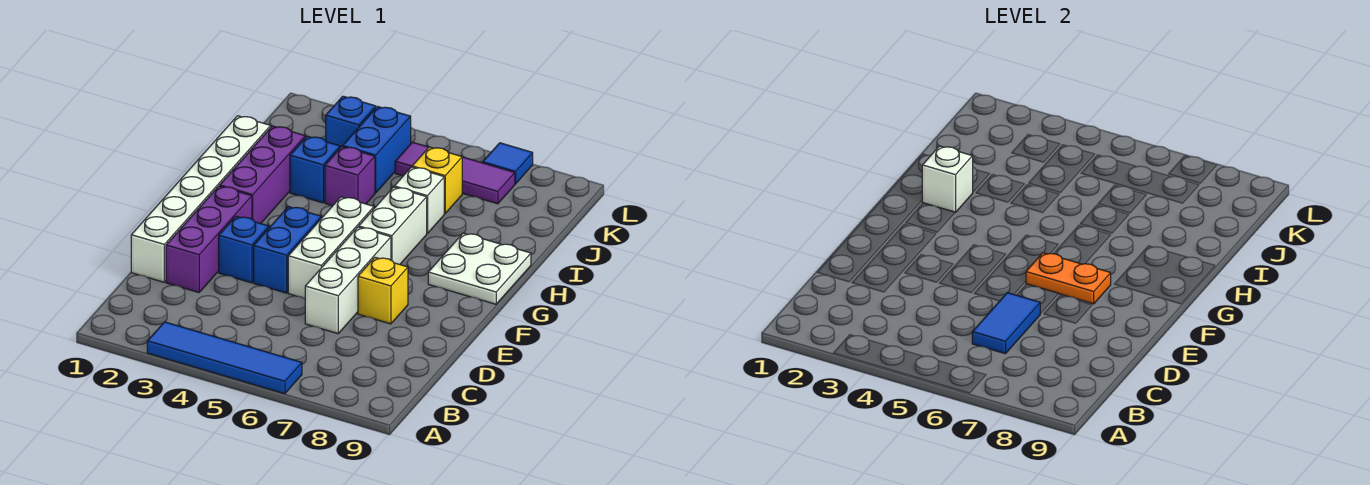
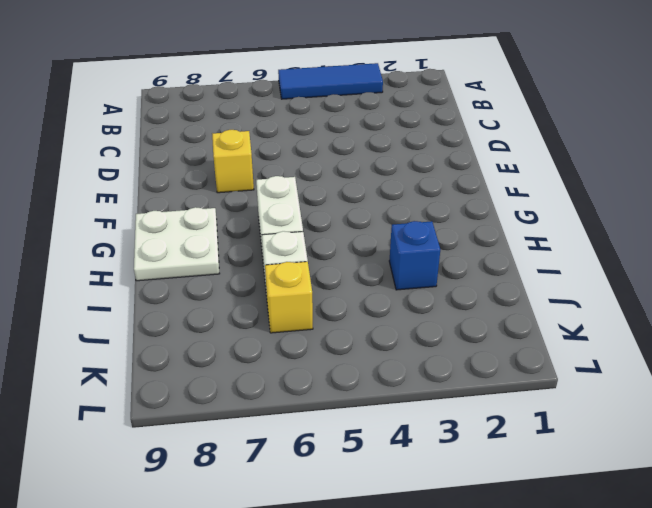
blue 1x3 tile [278,63,383,99] -> blue 1x4 tile [147,322,302,394]
none -> white 1x6 brick [131,116,271,282]
none -> purple 1x3 brick [166,186,252,293]
none -> white 1x3 brick [305,227,391,334]

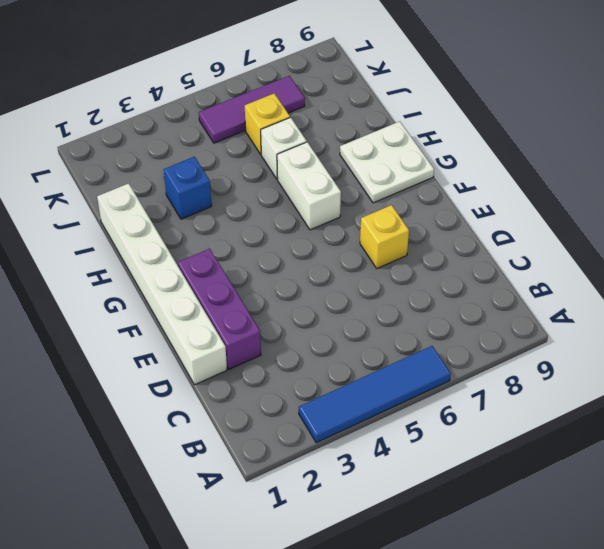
none -> white 1x3 brick [305,227,391,334]
none -> blue 1x1 brick [219,216,269,283]
none -> blue 1x2 brick [254,206,321,293]

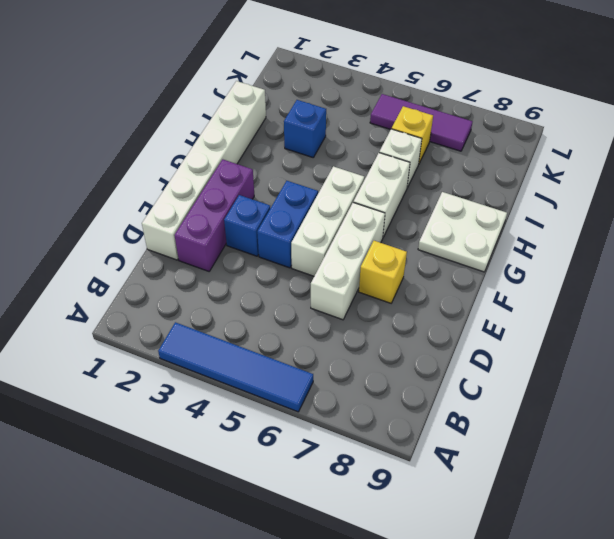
none -> purple 1x3 brick [220,126,305,224]
none -> purple 1x1 brick [325,147,375,206]
none -> blue 1x2 brick [343,106,411,193]

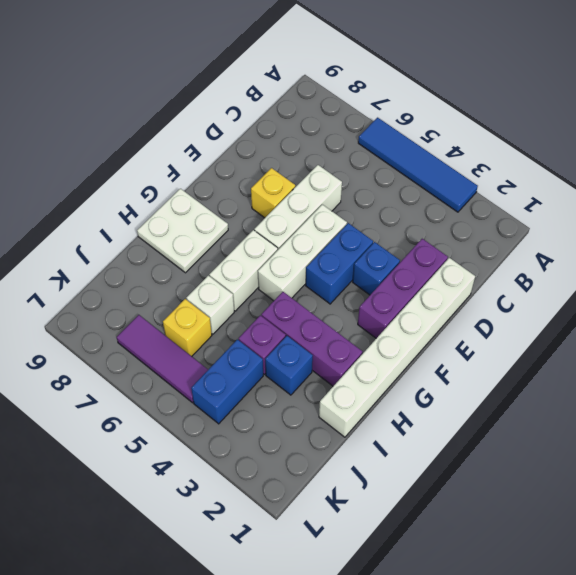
purple 1x3 brick [261,292,362,386] -> purple 1x3 brick turned to [220,126,305,224]
none -> blue 1x1 brick [326,96,376,148]
none -> blue 1x1 tile [483,143,533,184]
none -> blue 1x2 tile [972,293,1040,354]

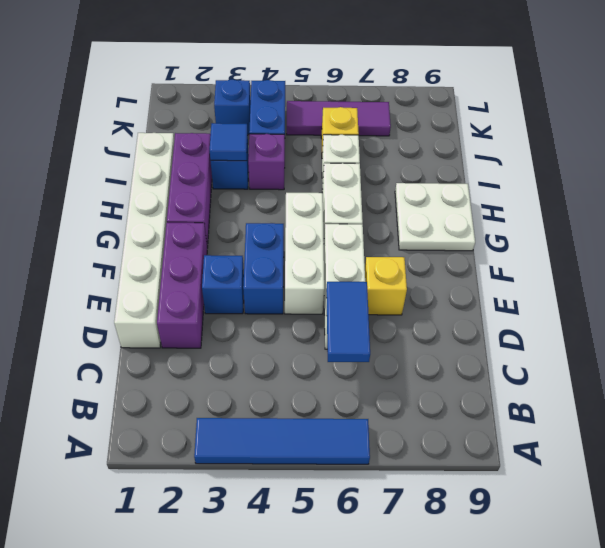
blue 1x1 tile [210,123,248,161] -> blue 1x1 tile moved to [483,143,533,184]
none -> orange 1x2 plate [1026,253,1111,304]
none -> white 1x1 brick [922,146,973,213]

